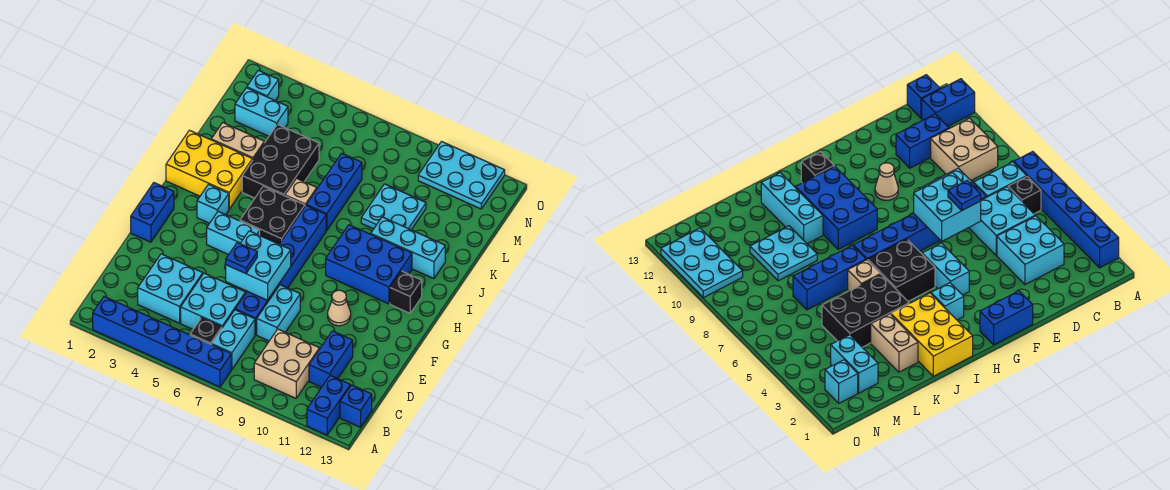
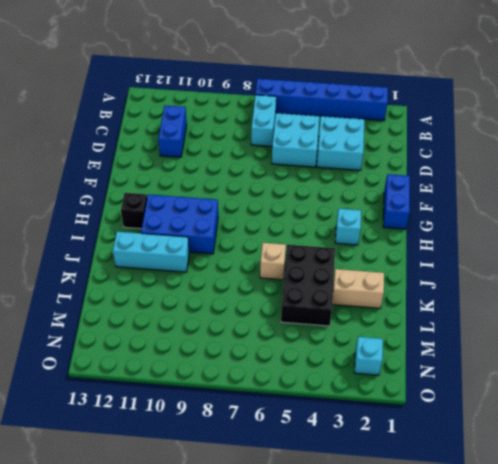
none -> blue 1x2 brick [307,375,350,435]
none -> black 1x1 brick [190,318,222,345]
none -> tan 2x2 brick [254,329,319,398]
none -> blue 1x1 brick [340,385,372,427]

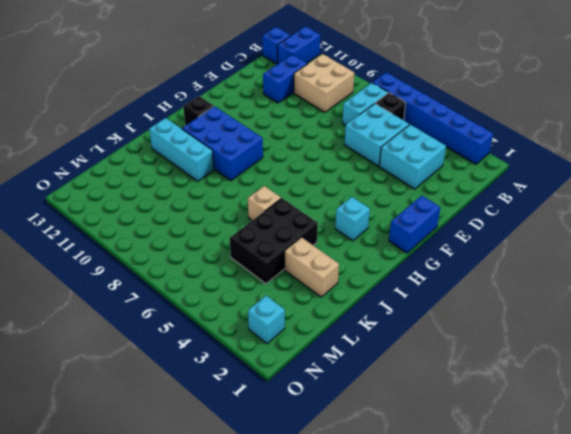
none -> blue 1x6 brick [235,206,326,335]
none -> cyan 1x2 brick [257,285,300,341]
none -> tan 1x1 cone [328,290,351,326]
none -> cyan 1x2 brick [207,211,260,255]

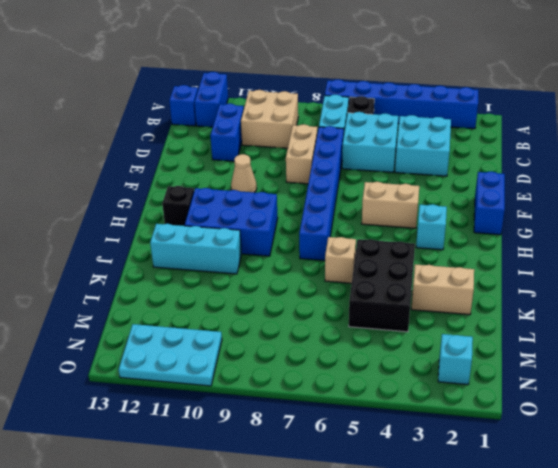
tan 1x2 brick [286,124,317,184] -> cyan 1x2 brick [257,285,300,341]
tan 1x2 brick [362,182,419,228] -> cyan 1x2 brick [207,211,260,255]
none -> black 2x2 brick [240,186,305,244]
none -> yellow 2x3 brick [166,130,253,209]
none -> blue 1x3 brick [306,153,362,230]
none -> cyan 2x2 plate [361,184,426,230]

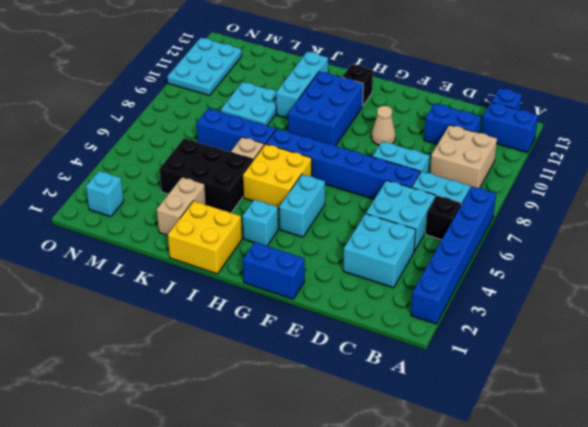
yellow 2x2 brick [243,144,312,209] -> black 2x2 brick [240,186,305,244]
yellow 2x2 brick [168,201,242,274] -> yellow 2x3 brick [166,130,253,209]
none -> cyan 1x2 brick [235,88,288,136]
none -> cyan 2x2 brick [226,231,291,300]
none -> blue 1x1 plate [226,243,257,274]

